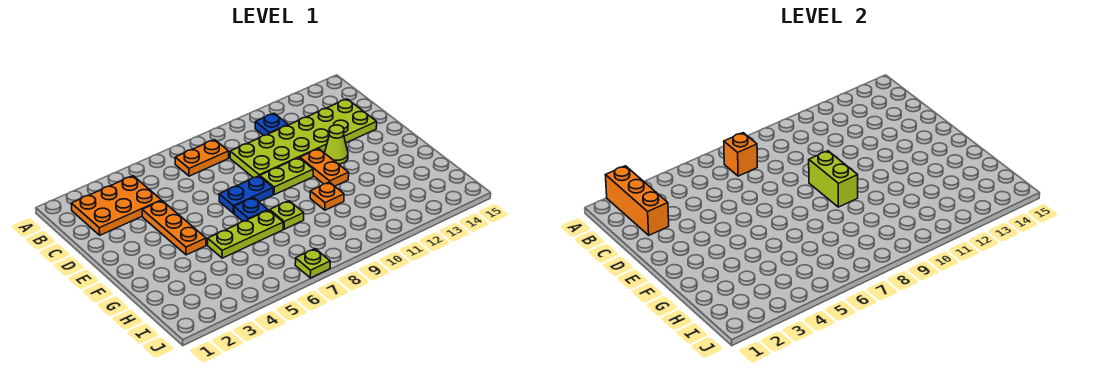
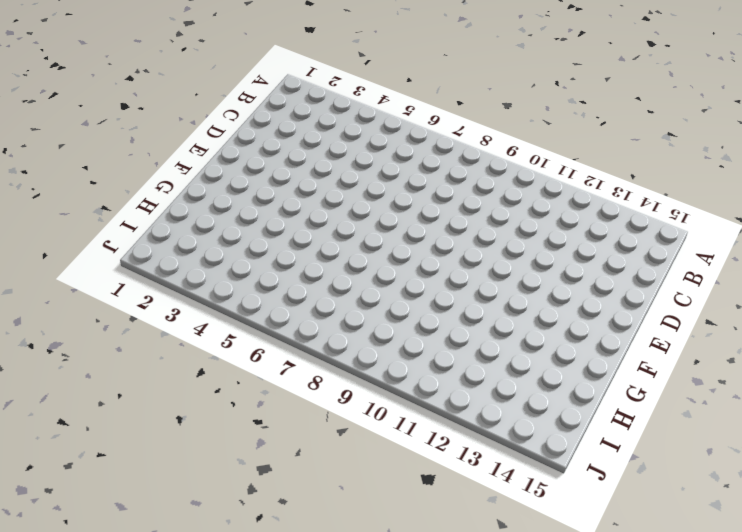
none -> orange 2x3 plate [71,176,161,235]
none -> orange 1x2 plate [175,140,229,176]
none -> blue 1x1 plate [255,113,288,135]

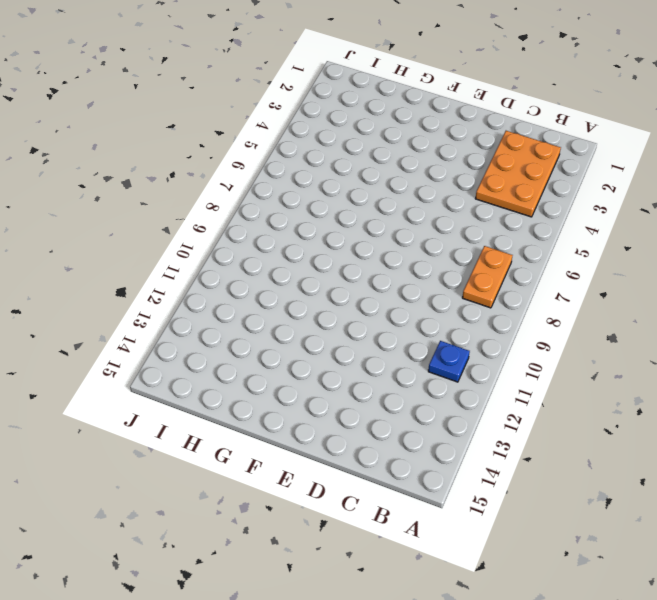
none -> lime 2x6 plate [230,99,377,178]
none -> orange 1x3 plate [142,201,206,255]
none -> blue 1x2 plate [219,176,273,213]

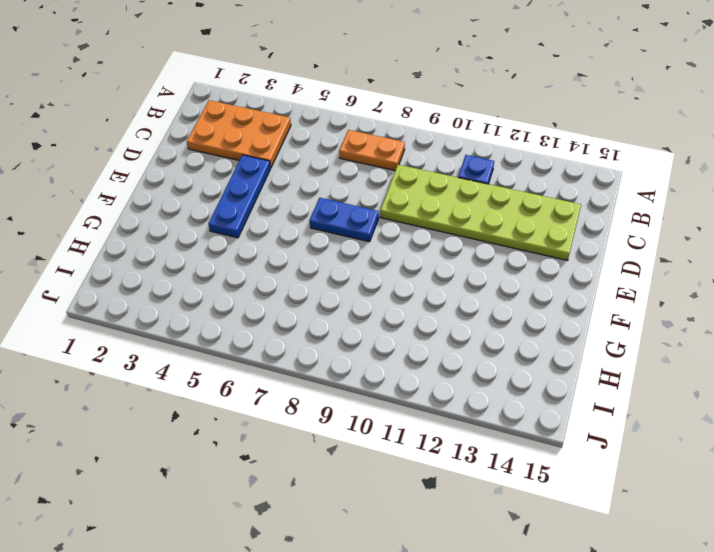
blue 1x3 plate [208,155,271,238] -> orange 1x3 plate [142,201,206,255]
none -> lime 1x2 plate [260,158,313,195]
none -> orange 1x2 plate [300,149,349,186]
none -> lime 1x1 cone [325,125,348,164]

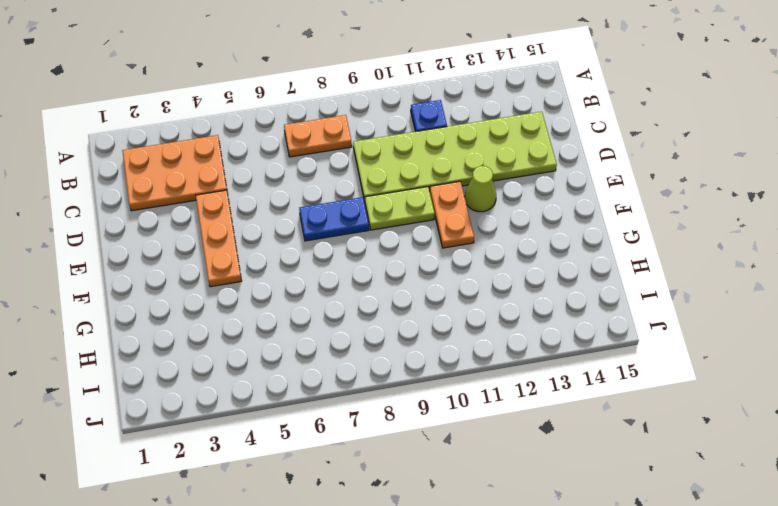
none -> blue 1x1 plate [234,198,268,221]
none -> lime 1x3 plate [208,210,283,258]
none -> lime 1x1 plate [270,201,304,229]

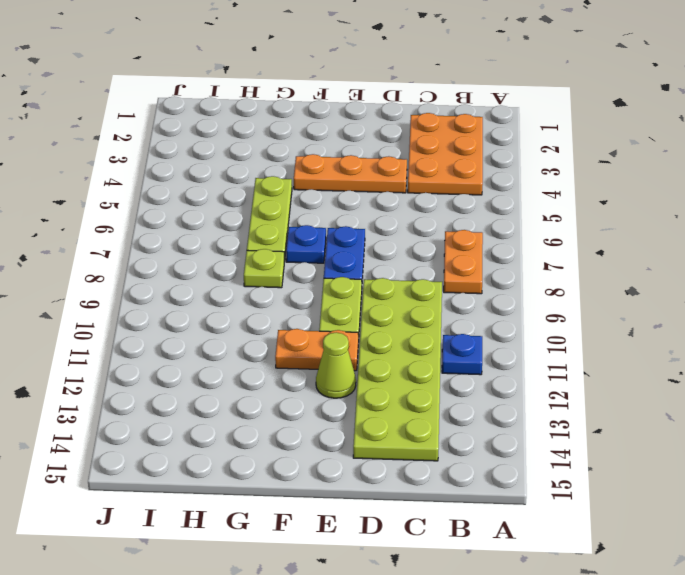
none -> orange 1x1 plate [310,182,344,210]
none -> lime 1x1 plate [295,249,330,278]
none -> orange 1x3 brick [605,166,669,235]

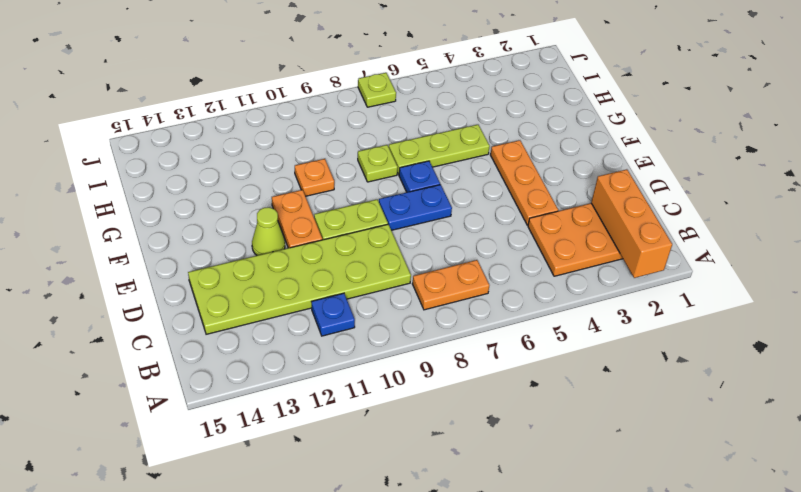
none -> orange 1x1 brick [724,133,757,176]
none -> lime 1x2 brick [809,151,858,207]

